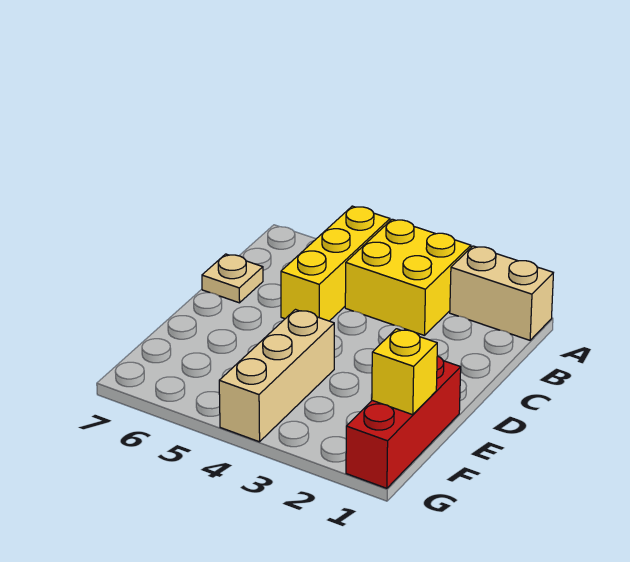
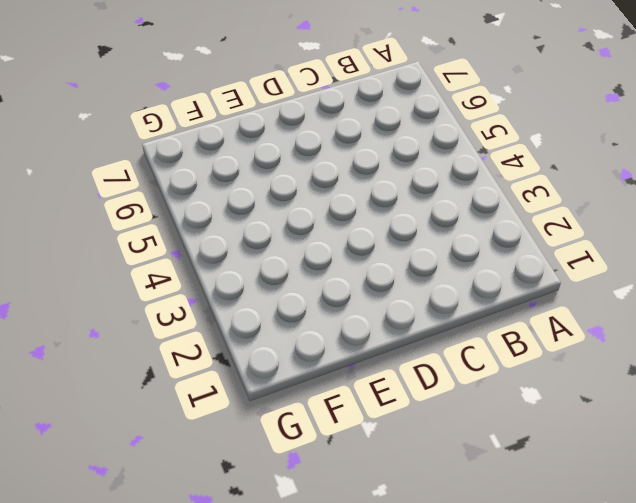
none -> tan 1x2 brick [450,246,553,340]
none -> yellow 2x2 brick [345,219,471,336]

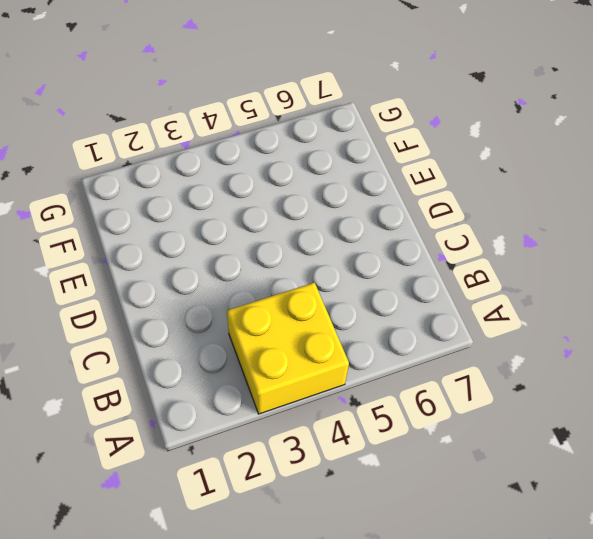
none -> tan 1x2 brick [450,246,553,340]
none -> yellow 1x3 brick [281,206,390,321]

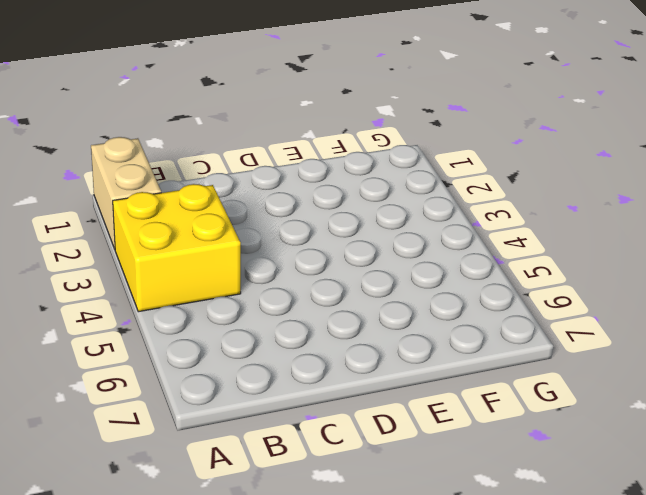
none -> yellow 1x3 brick [281,206,390,321]
none -> tan 1x1 plate [202,254,263,303]

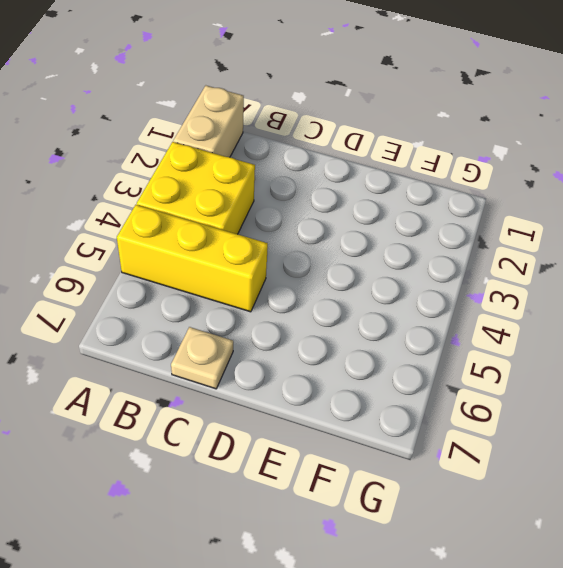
none -> red 1x3 brick [346,356,461,488]
none -> tan 1x3 brick [219,310,334,442]

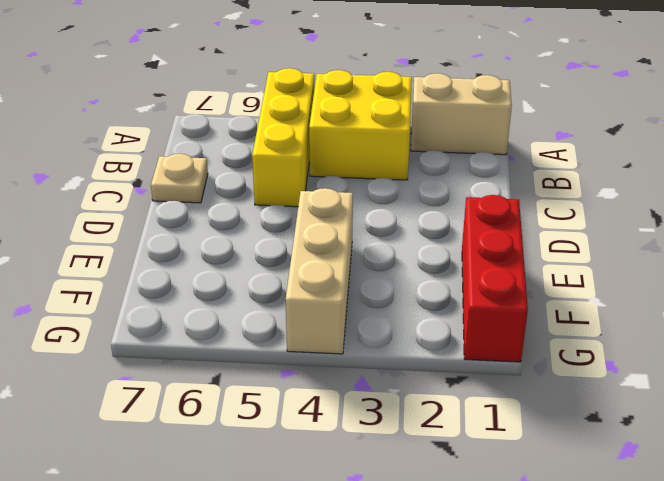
none -> yellow 1x1 brick [372,329,437,415]

